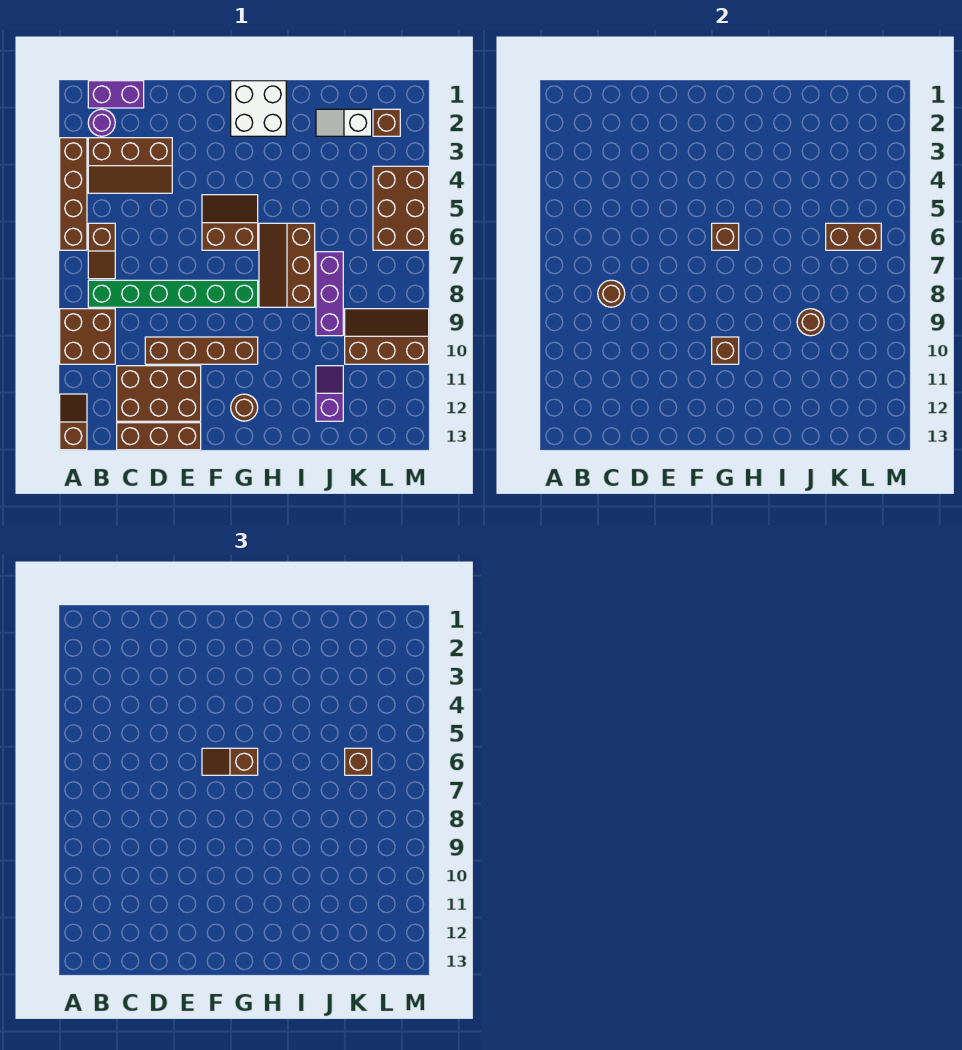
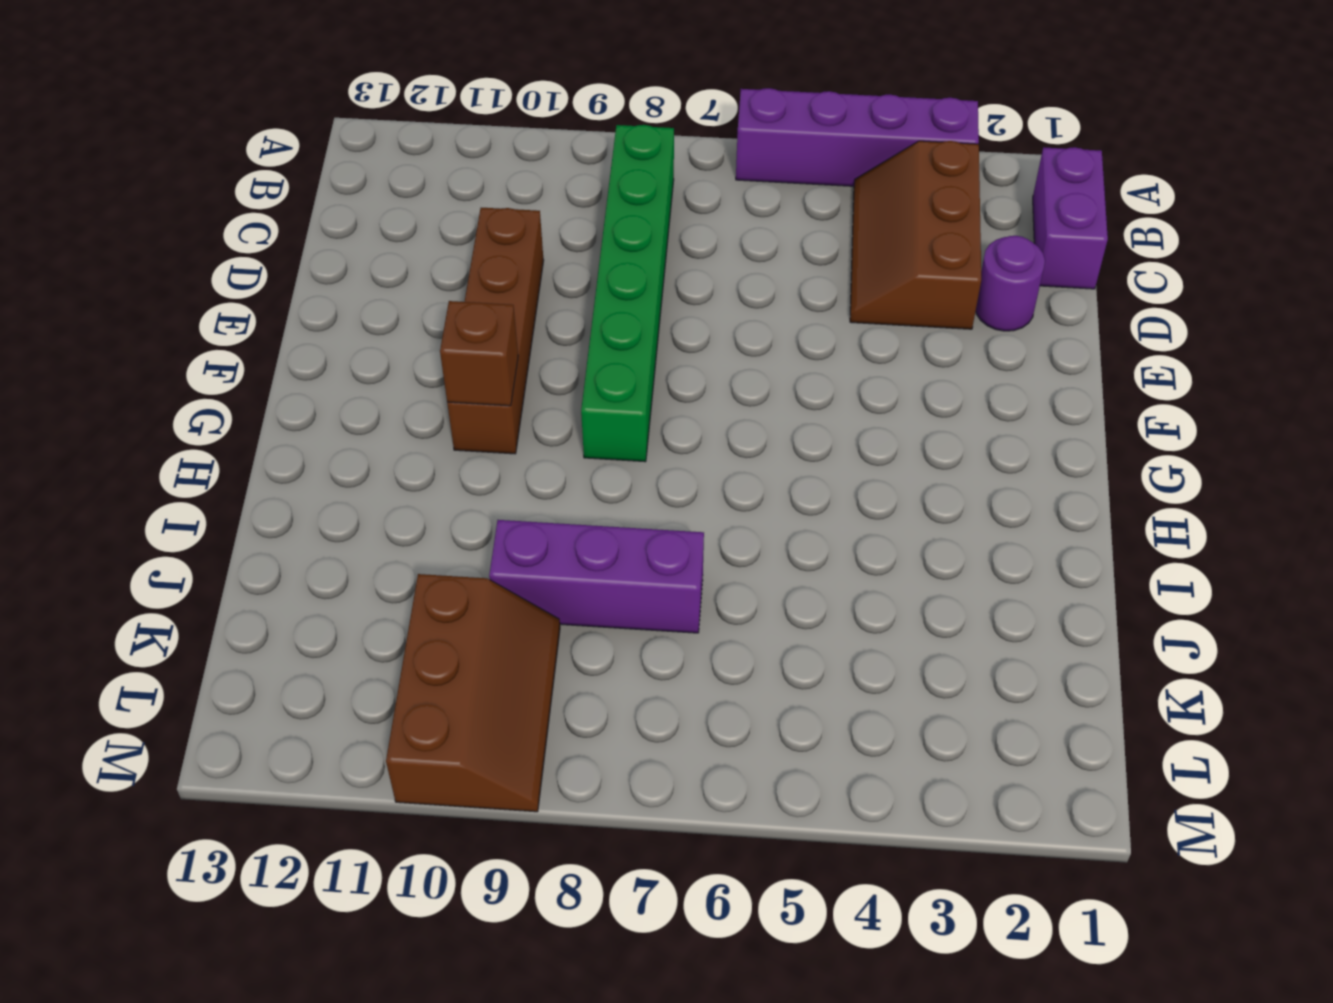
purple 1x4 brick [736,88,979,186] -> brown 1x4 brick [60,138,87,250]
purple 1x1 round brick [976,236,1045,331] -> purple 1x1 round brick moved to [88,109,115,136]
none -> brown 2x2 brick [60,309,115,364]
none -> brown 1x2 slope [60,394,87,450]
none -> brown 1x2 slope [88,223,115,279]

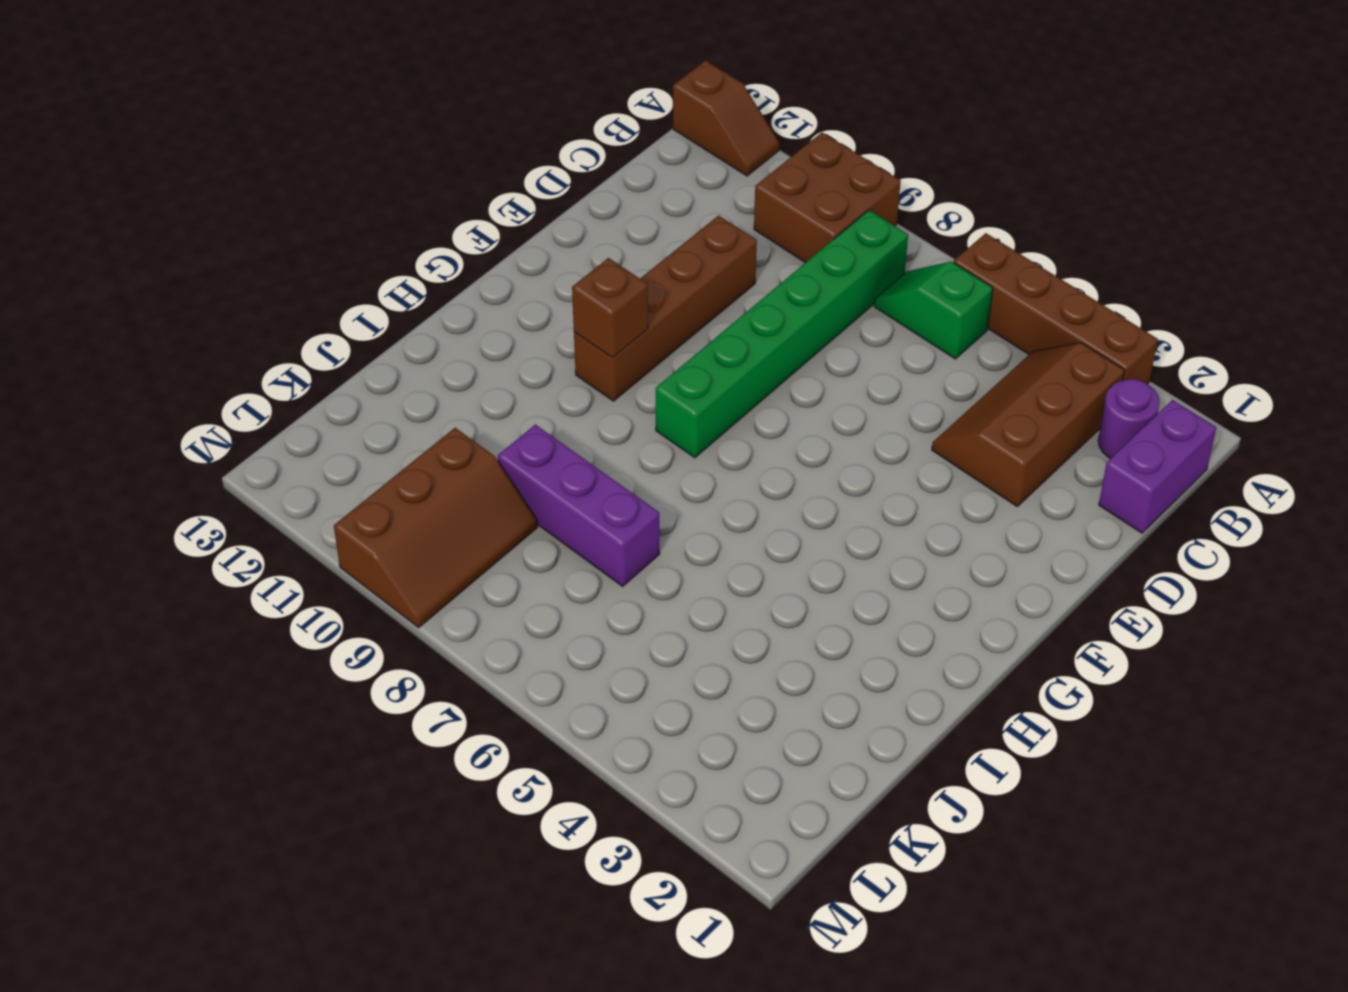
green 1x2 slope [874,262,993,359] -> brown 1x2 slope [88,223,115,279]
none -> brown 2x3 brick [117,366,201,421]
none -> brown 1x3 brick [117,423,201,450]
none -> brown 2x2 slope [202,195,258,250]

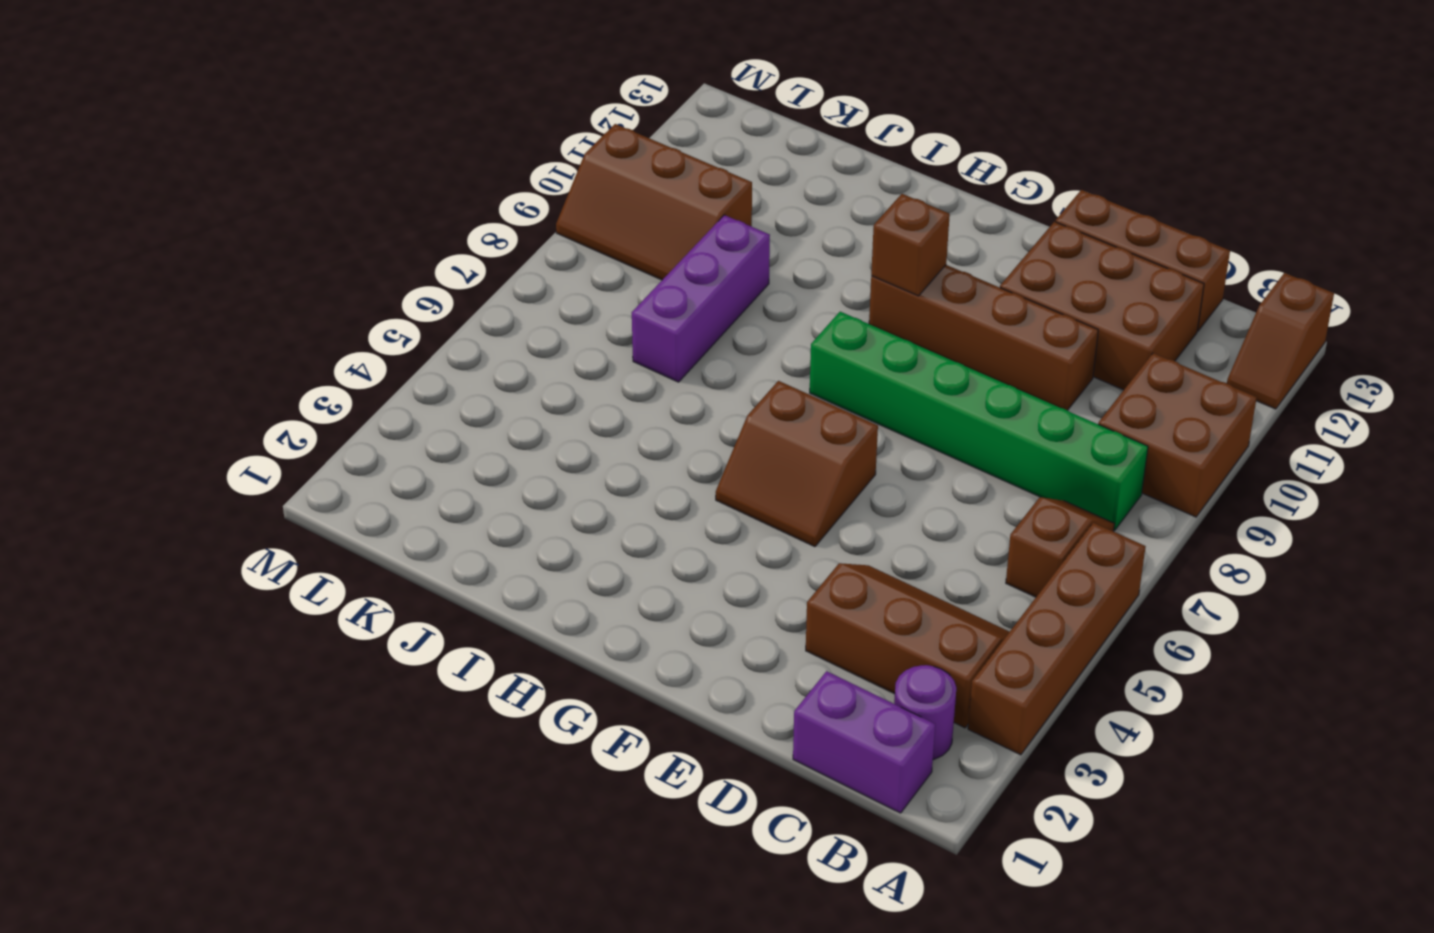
none -> white 2x2 brick [231,81,286,136]
none -> brown 1x1 round brick [231,394,258,421]
none -> brown 2x3 slope [259,223,315,307]

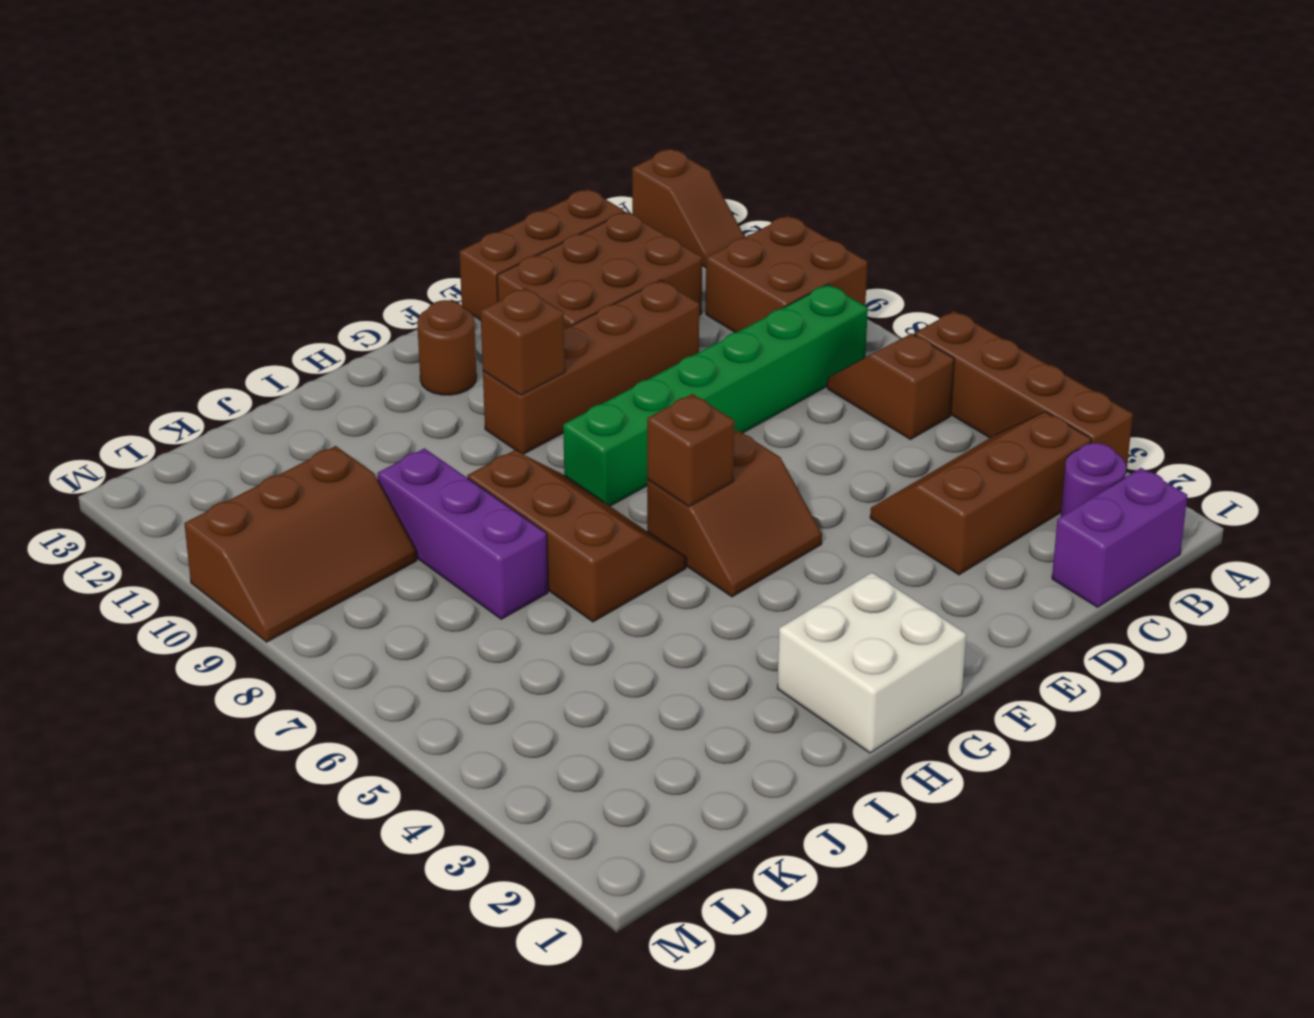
none -> white 1x2 slope [316,109,372,136]
none -> purple 1x2 slope [316,366,343,421]
none -> brown 1x1 brick [373,109,400,136]

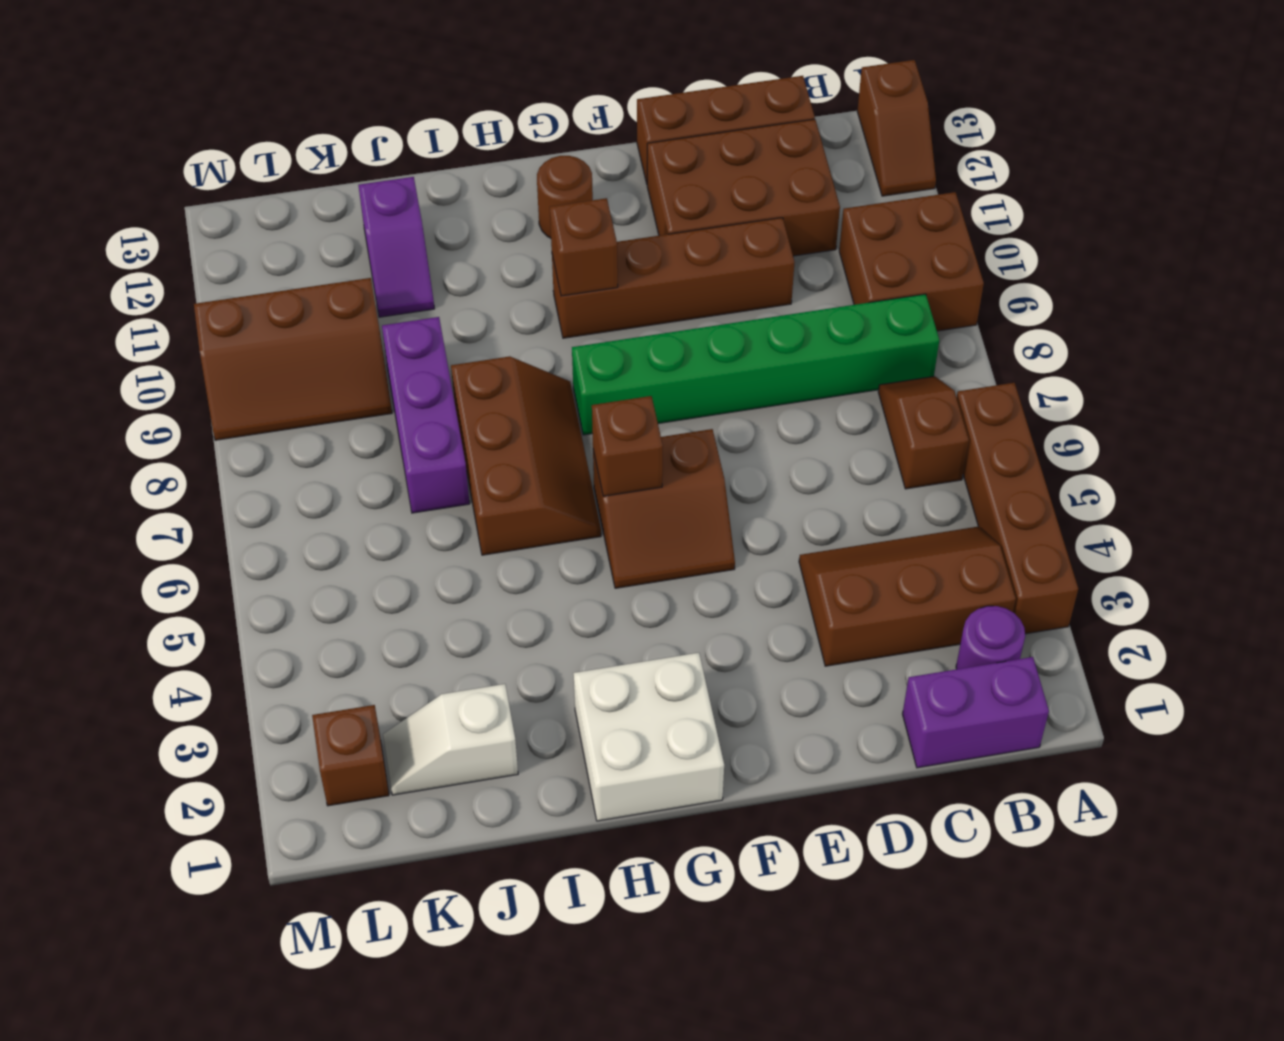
white 1x2 slope [383,684,518,795] -> white 1x2 slope turned to [316,109,372,136]
none -> brown 2x3 brick [373,166,429,250]
none -> brown 1x1 round brick [598,280,625,307]
none -> brown 1x1 round brick [797,309,824,336]

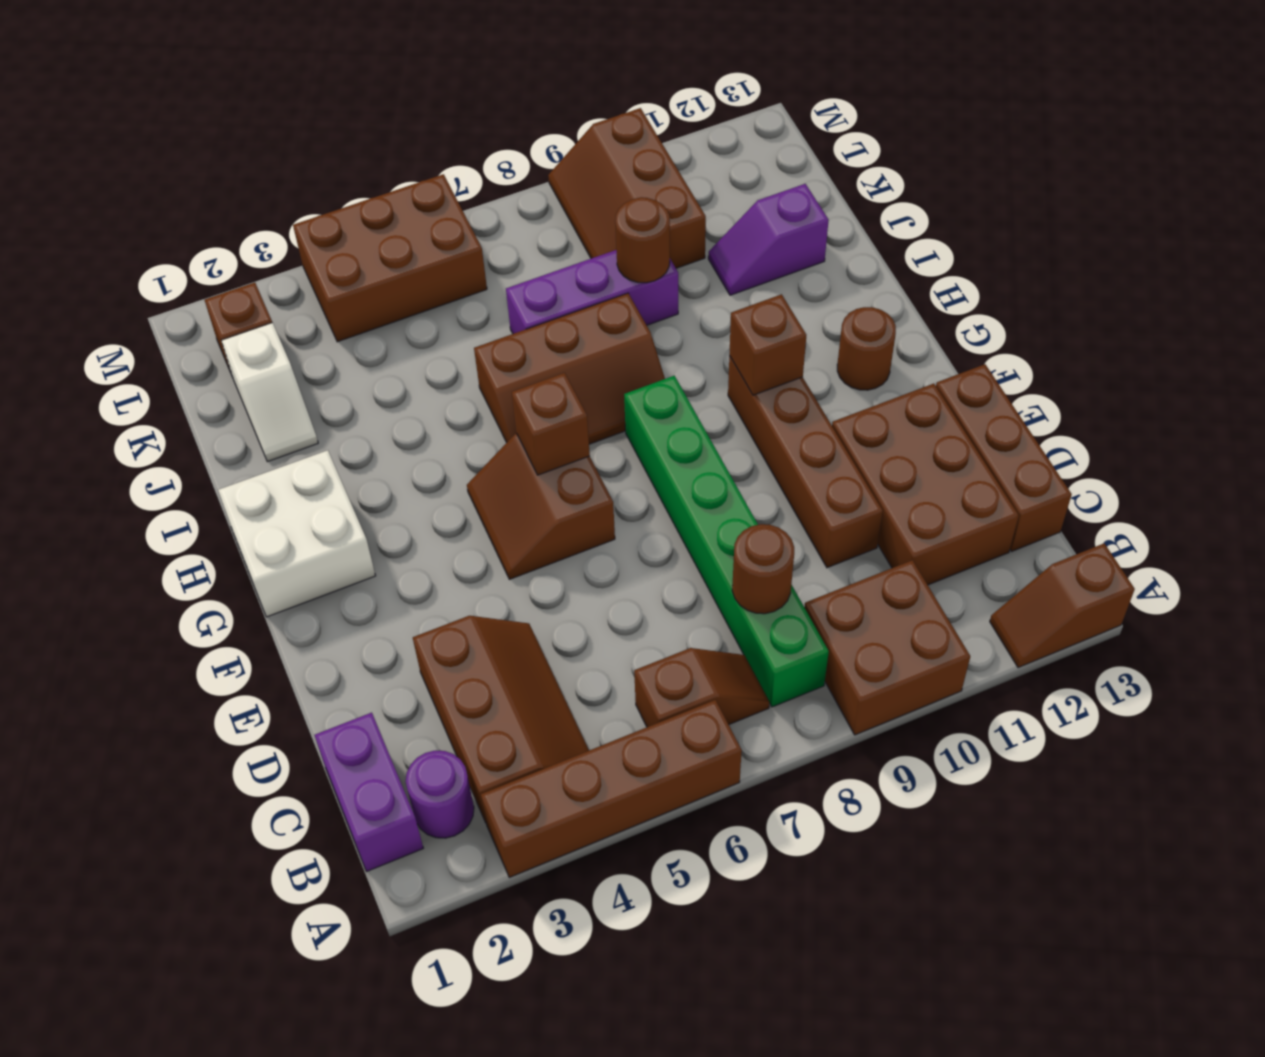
none -> brown 1x2 brick [826,223,881,250]
none -> brown 1x2 slope [202,748,258,775]
none -> brown 1x1 brick [345,748,372,775]

